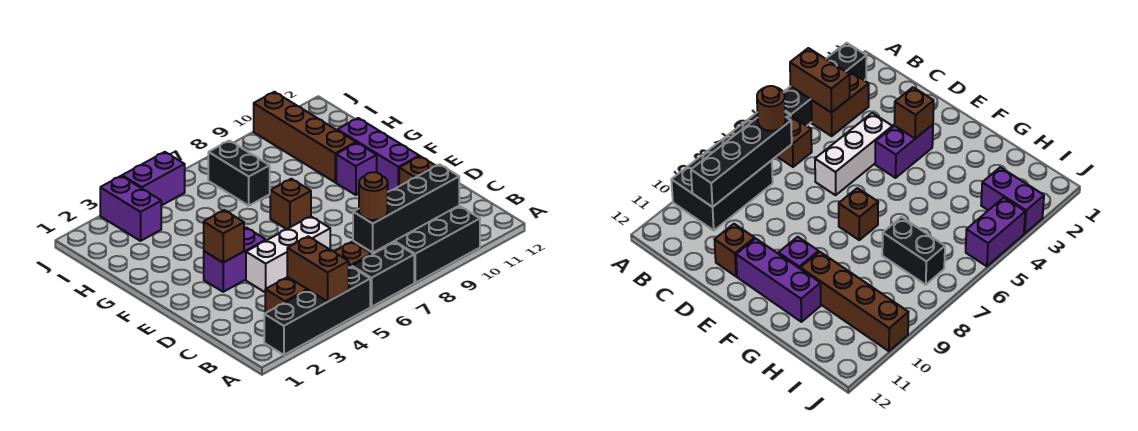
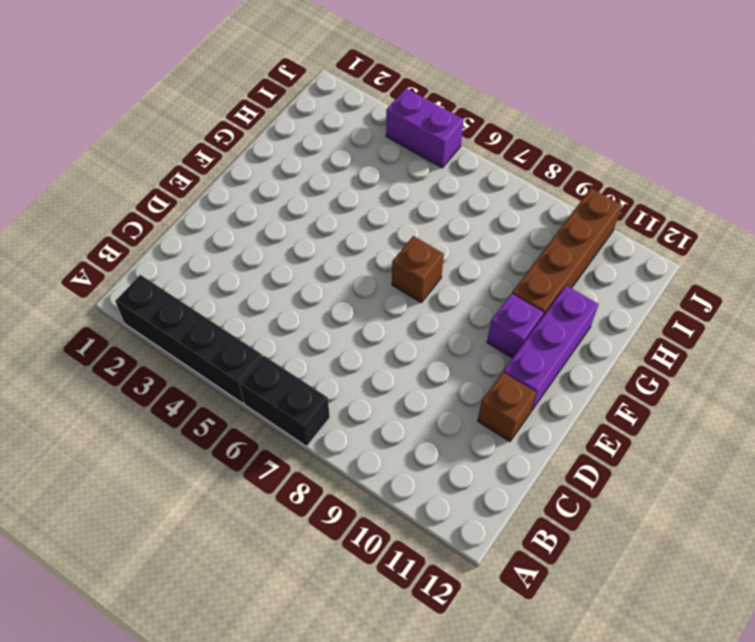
none -> black 2x3 brick [375,206,480,283]
none -> brown 1x2 brick [265,277,308,313]
none -> brown 1x1 brick [334,242,372,267]

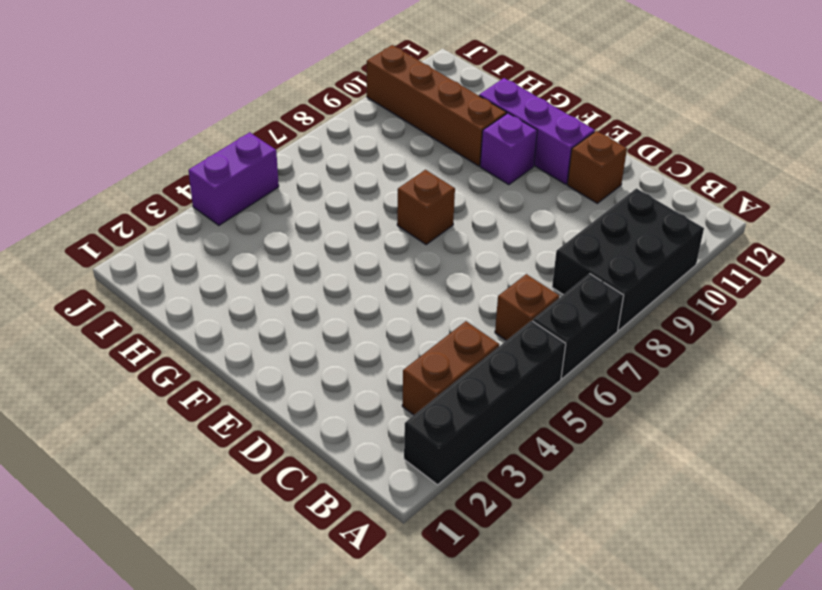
none -> white 1x3 brick [246,216,330,292]
none -> purple 1x2 brick [204,228,266,292]
none -> black 1x2 brick [208,141,270,206]

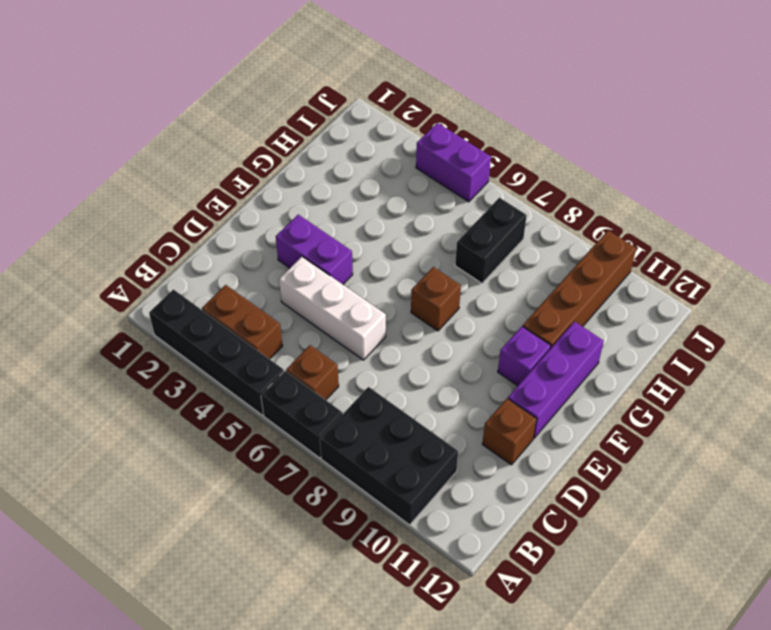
none -> purple 1x2 brick [100,176,161,241]
none -> brown 1x2 brick [287,236,349,301]
none -> black 1x4 brick [353,164,459,253]

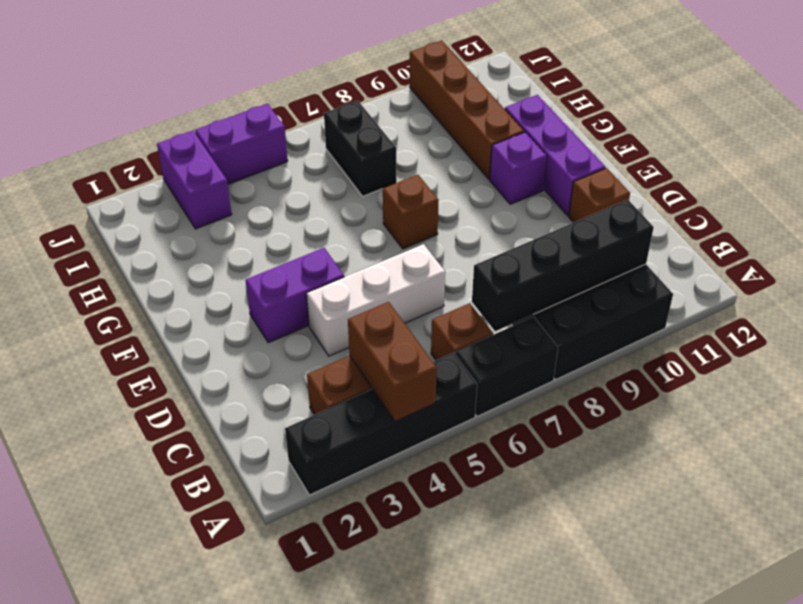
none -> brown 1x1 brick [204,210,244,263]
none -> brown 1x1 round brick [359,172,388,220]

